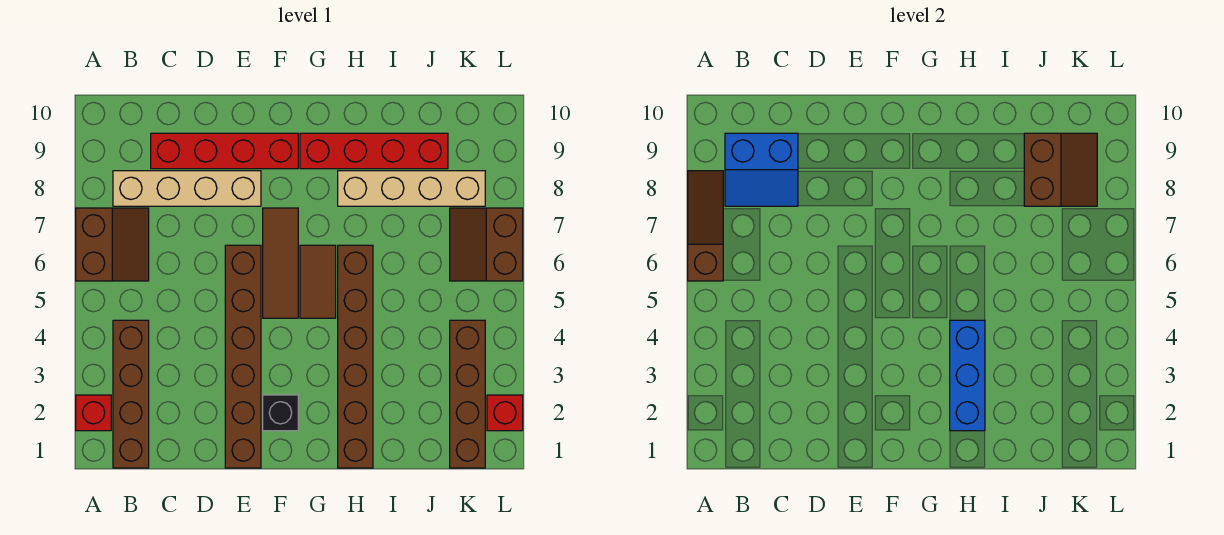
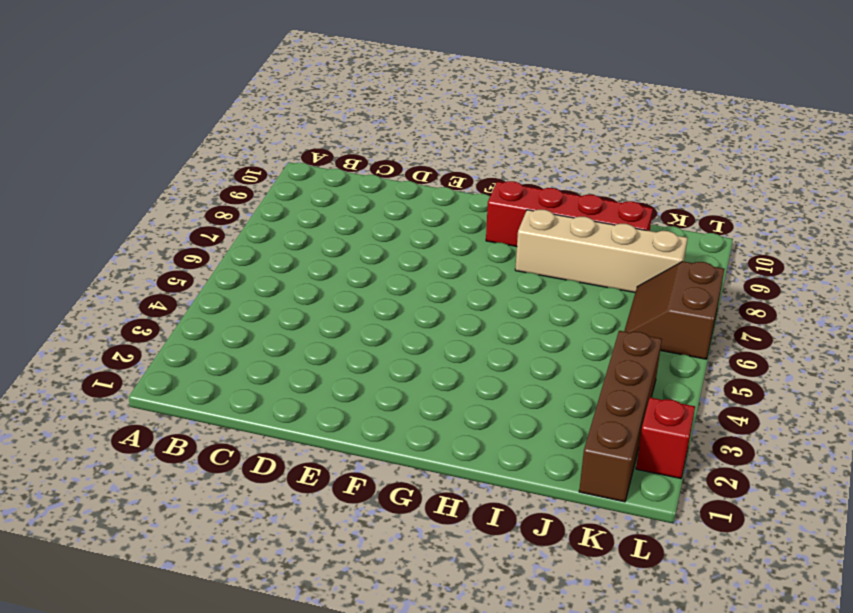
none -> red 1x1 brick [76,395,111,431]
none -> brown 2x2 slope [76,208,149,281]
none -> brown 1x4 brick [113,320,149,468]

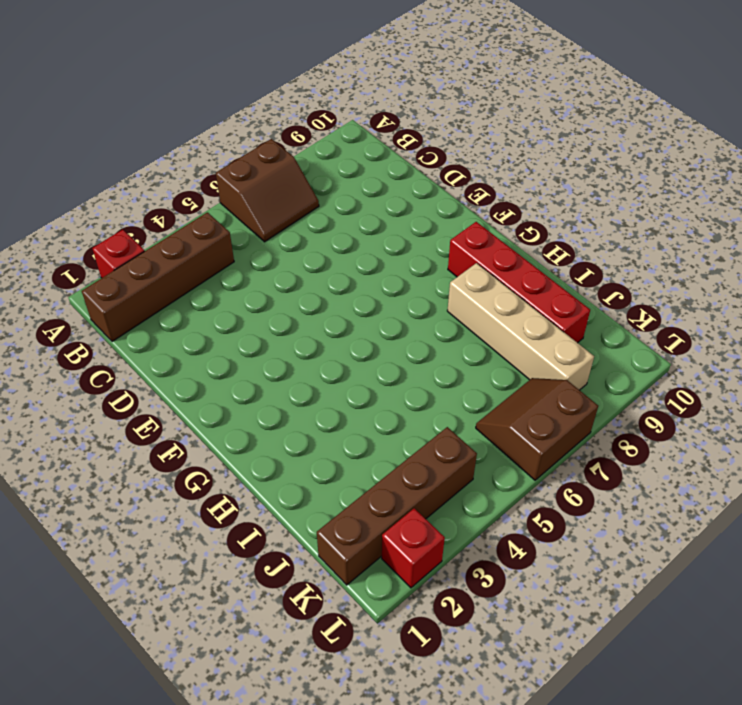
none -> tan 1x4 brick [113,171,261,206]
none -> red 1x4 brick [151,133,298,169]
none -> brown 1x6 brick [225,245,261,468]

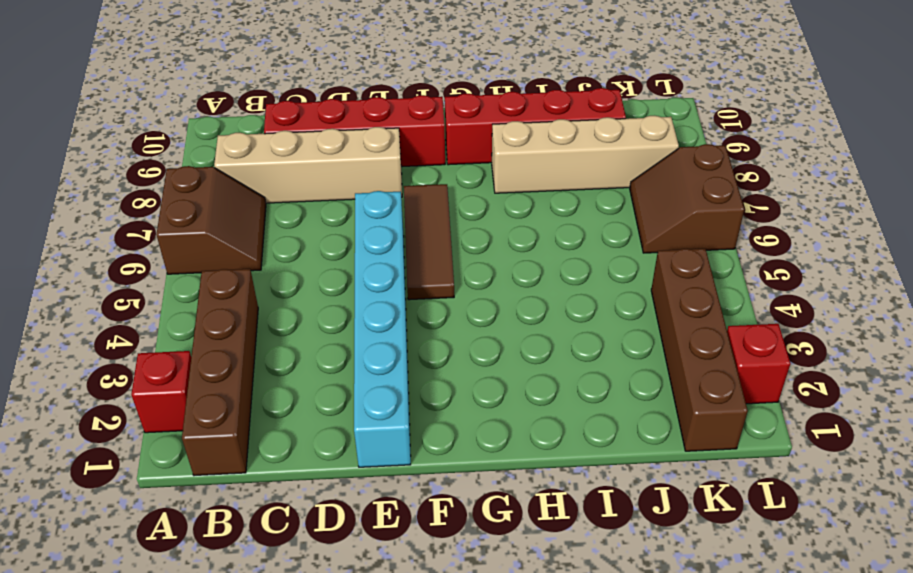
cyan 1x6 brick [354,191,411,467] -> brown 1x6 brick [225,245,261,468]
none -> black 1x1 brick [263,395,298,431]
none -> brown 1x2 tile [300,245,336,318]
none -> brown 1x6 brick [338,245,373,468]

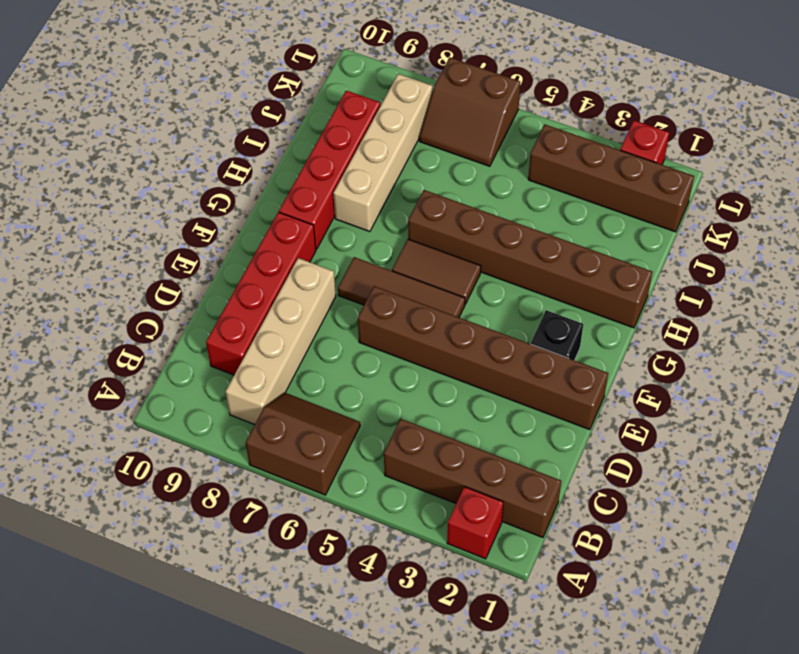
none -> brown 1x3 slope [688,171,723,281]
none -> blue 2x2 slope [725,133,798,206]
none -> blue 1x3 brick [950,320,985,431]

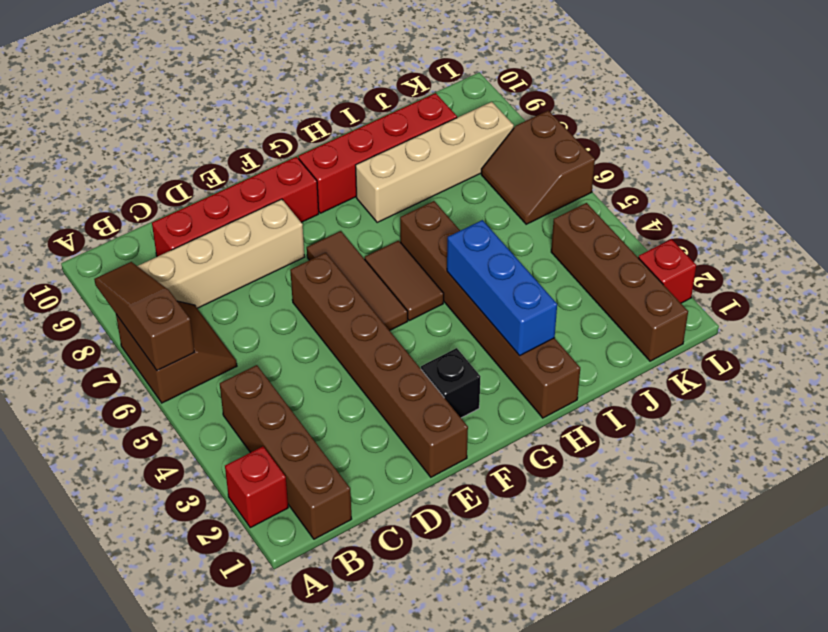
none -> blue 2x2 slope [725,133,798,206]
none -> brown 2x2 slope [1024,133,1097,206]

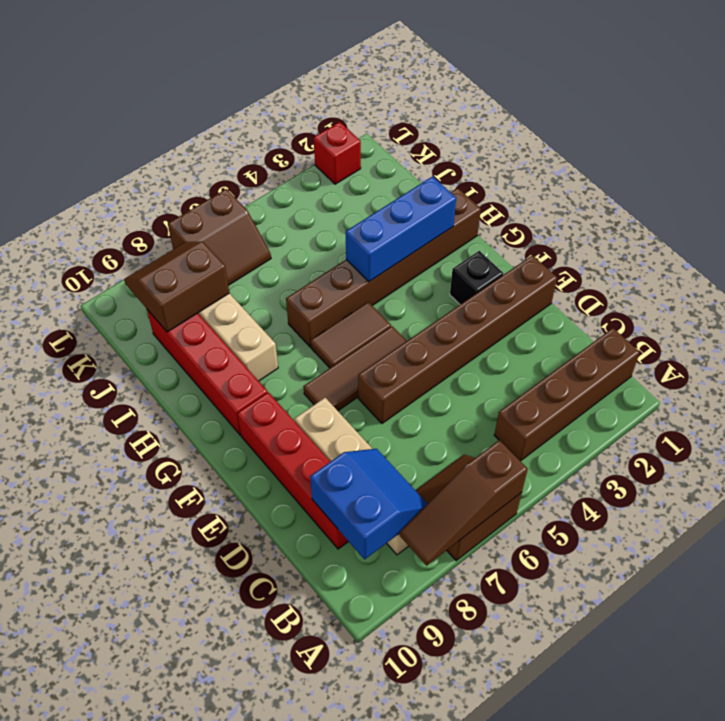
none -> red 1x1 brick [76,395,111,431]
none -> brown 1x4 brick [450,320,485,468]

